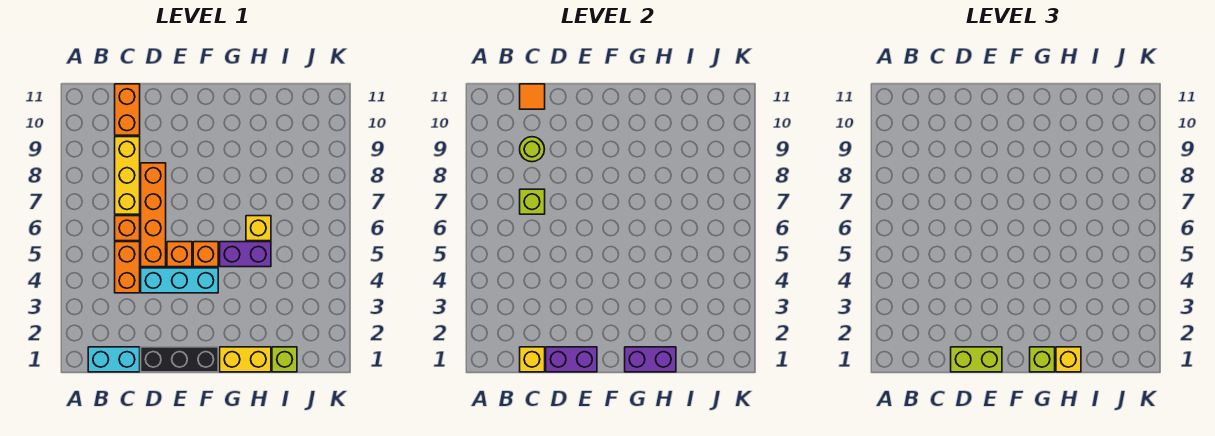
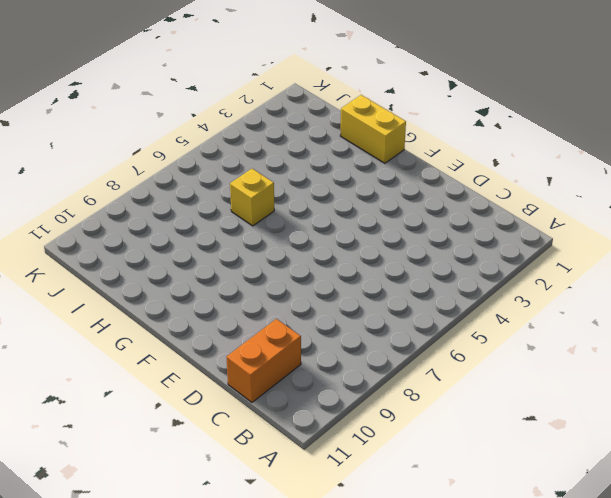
none -> cyan 1x2 brick [88,347,140,372]
none -> orange 1x2 brick [115,242,140,293]
none -> orange 1x1 brick [115,216,140,241]

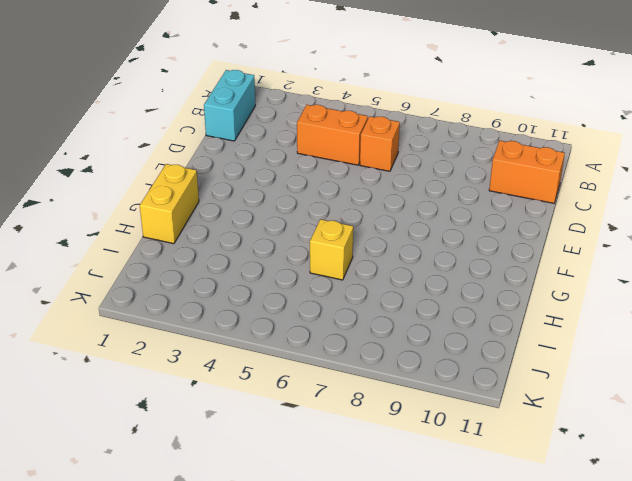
none -> yellow 1x3 brick [115,137,140,214]
none -> black 1x3 brick [141,347,218,372]
none -> cyan 1x3 brick [141,268,218,293]

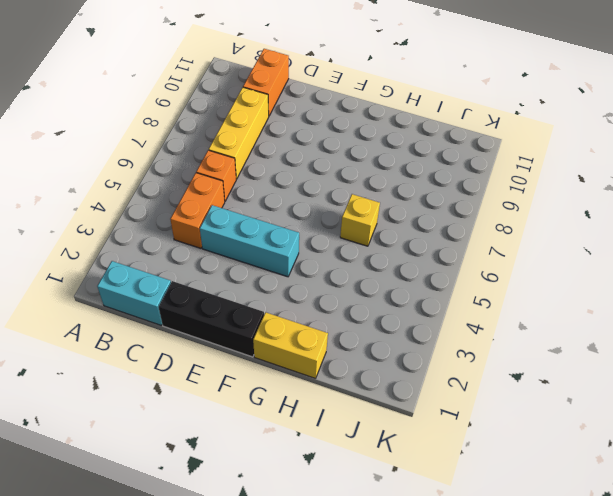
none -> orange 1x4 brick [141,163,166,267]
none -> orange 1x1 brick [167,242,192,267]
none -> orange 1x1 brick [193,242,218,267]

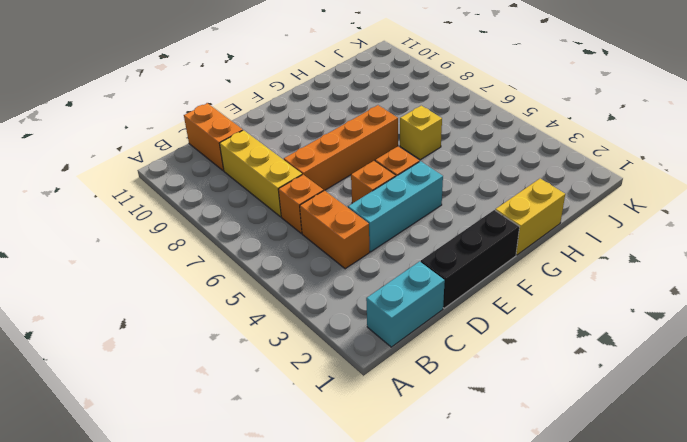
orange 1x4 brick [284,105,398,191] -> orange 1x4 brick turned to [141,163,166,267]
none -> purple 1x2 brick [220,242,271,267]
none -> lime 1x1 brick [272,347,297,372]
none -> yellow 1x1 brick [520,347,545,372]

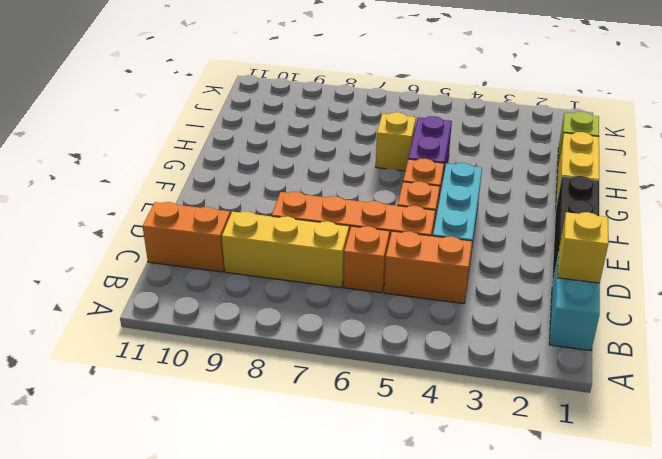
none -> lime 1x1 brick [520,189,545,214]
none -> lime 1x1 round brick [520,137,544,162]
none -> orange 1x1 tile [520,84,545,109]

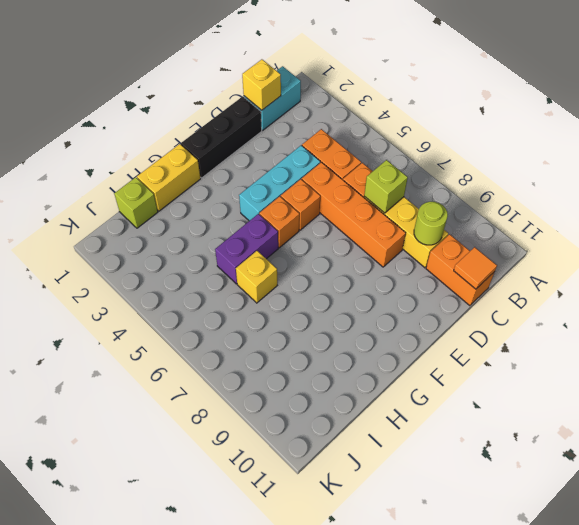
none -> purple 1x2 brick [546,347,597,372]
none -> purple 1x2 brick [625,347,676,372]
none -> lime 1x2 brick [951,347,1002,372]

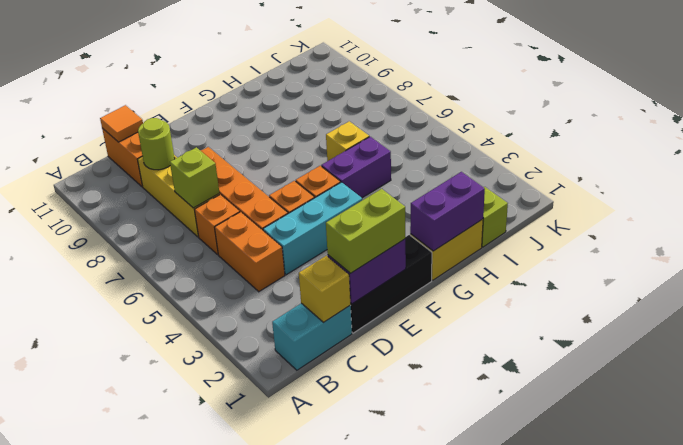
none -> lime 1x1 brick [1030,347,1055,372]
none -> yellow 1x1 brick [1056,347,1081,372]

